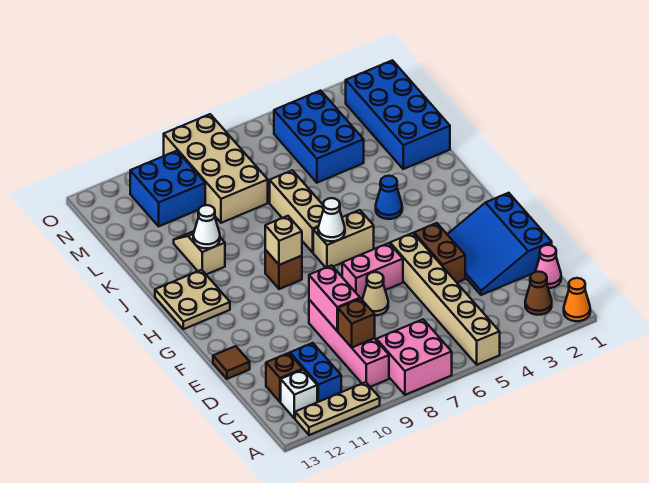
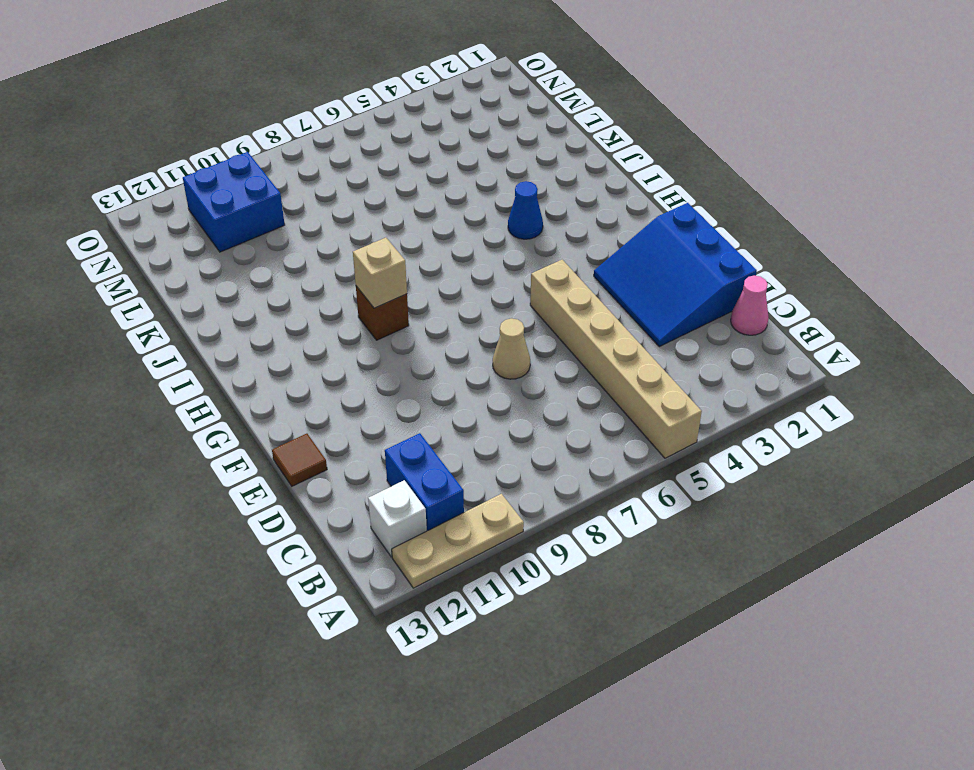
none -> orange 1x1 cone [564,278,590,321]
none -> pink 2x2 brick [376,319,452,395]
none -> brown 1x1 cone [525,272,552,315]
none -> pink 1x4 brick [309,300,389,387]

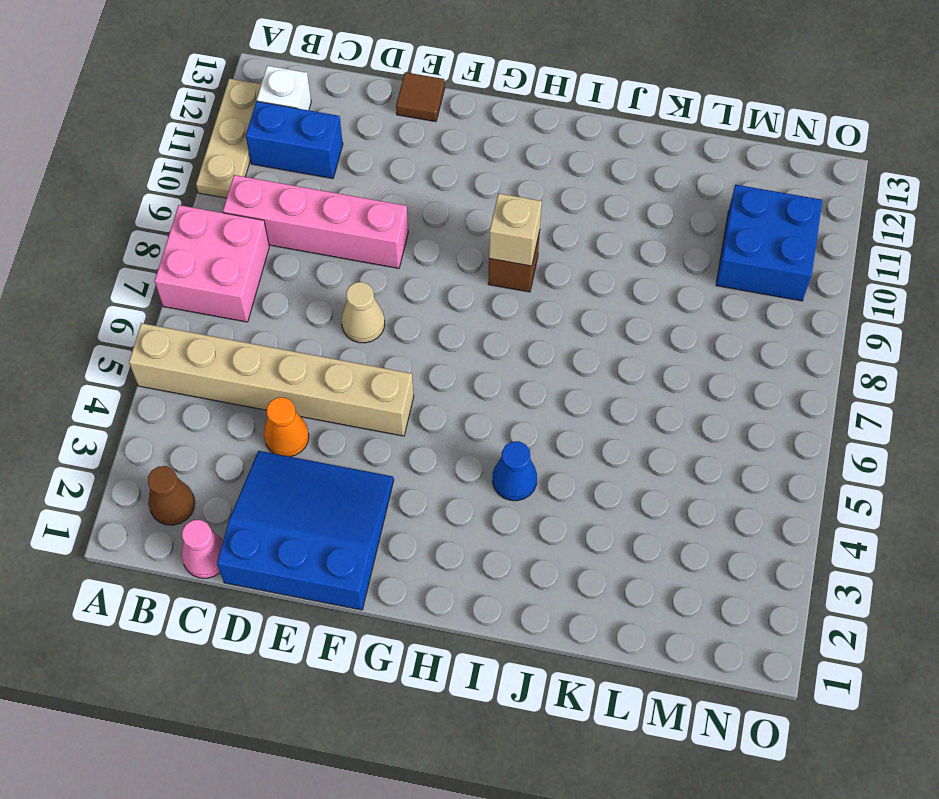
orange 1x1 cone [264,397,309,457] -> orange 1x1 cone moved to [564,278,590,321]
none -> brown 1x1 brick [266,353,303,402]
none -> brown 1x2 brick [414,223,465,282]
none -> pink 1x2 brick [342,243,403,299]
none -> tan 1x2 brick [313,210,374,267]

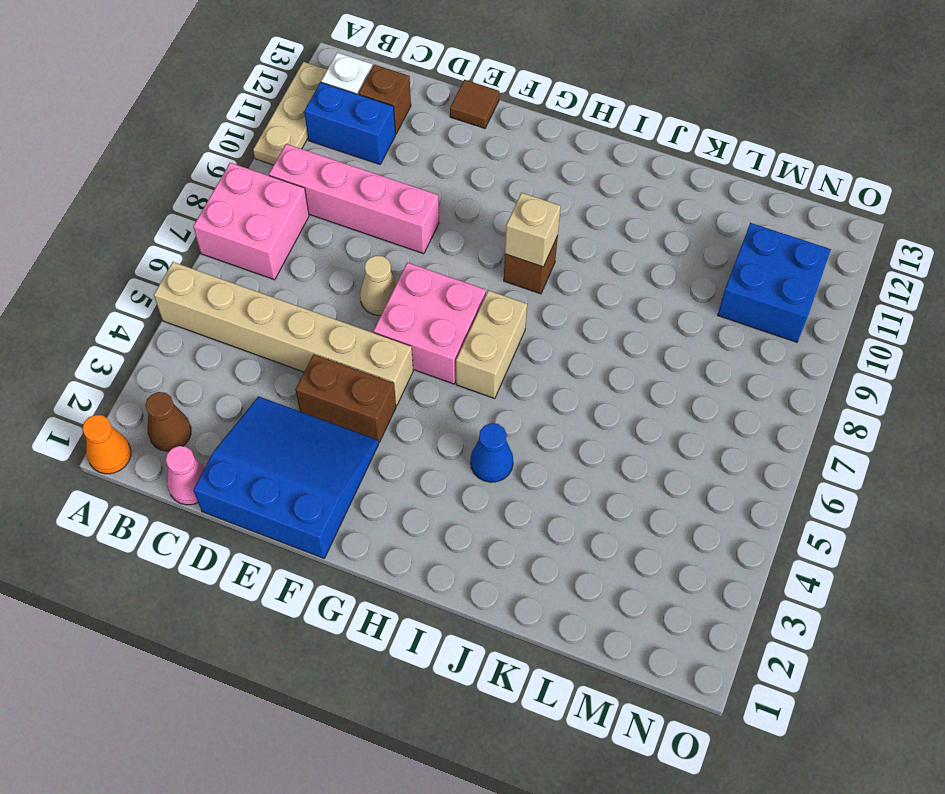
pink 2x2 brick [373,262,486,384] -> pink 1x2 brick [342,243,403,299]
none -> tan 2x2 plate [155,270,230,329]
none -> tan 1x3 brick [270,170,323,252]
none -> tan 1x2 slope [174,231,225,274]
none -> blue 2x4 brick [346,60,450,169]

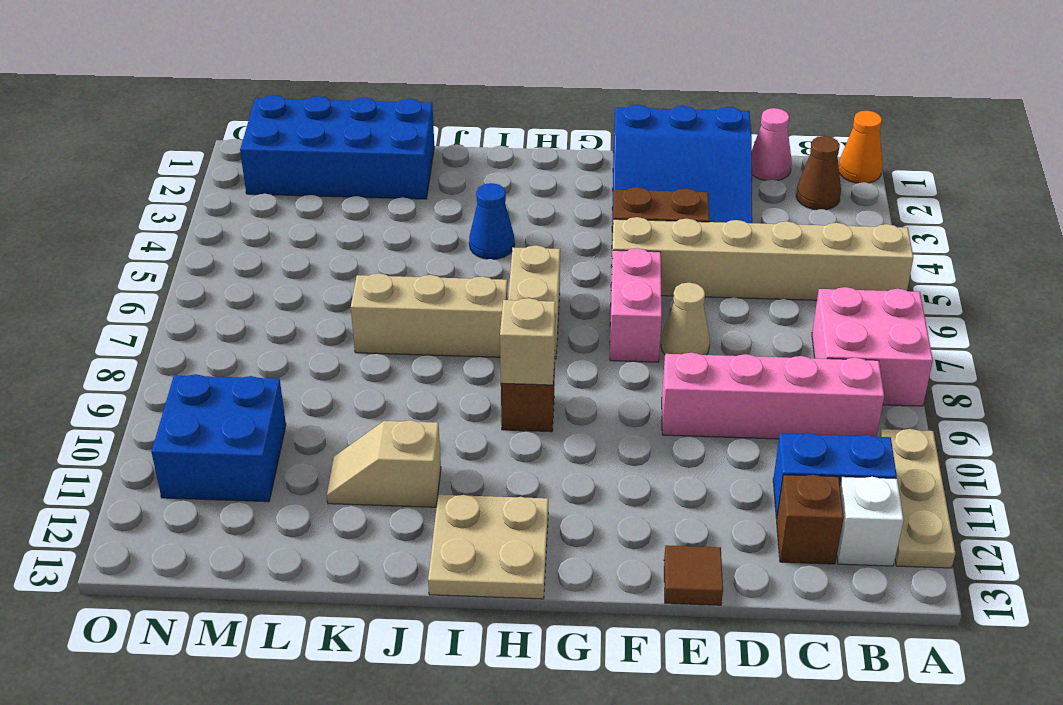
none -> blue 2x3 brick [274,91,364,183]
none -> tan 2x4 brick [164,114,268,223]
none -> brown 1x1 brick [338,299,375,347]
none -> pink 1x2 brick [309,265,360,331]

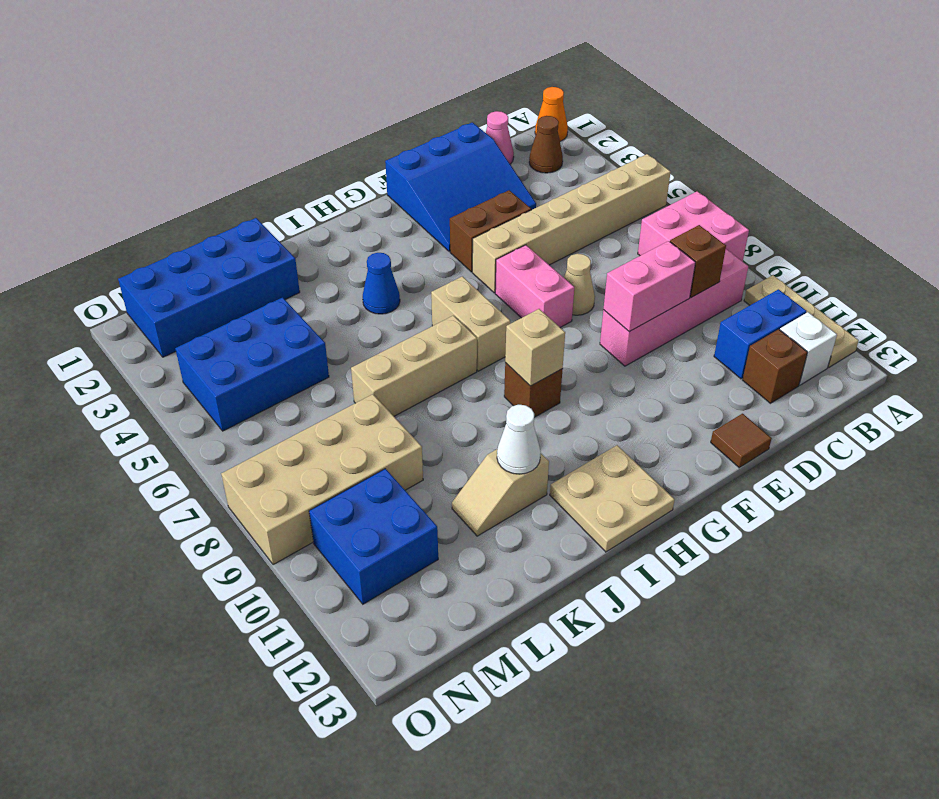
none -> white 1x1 cone [318,198,345,241]

